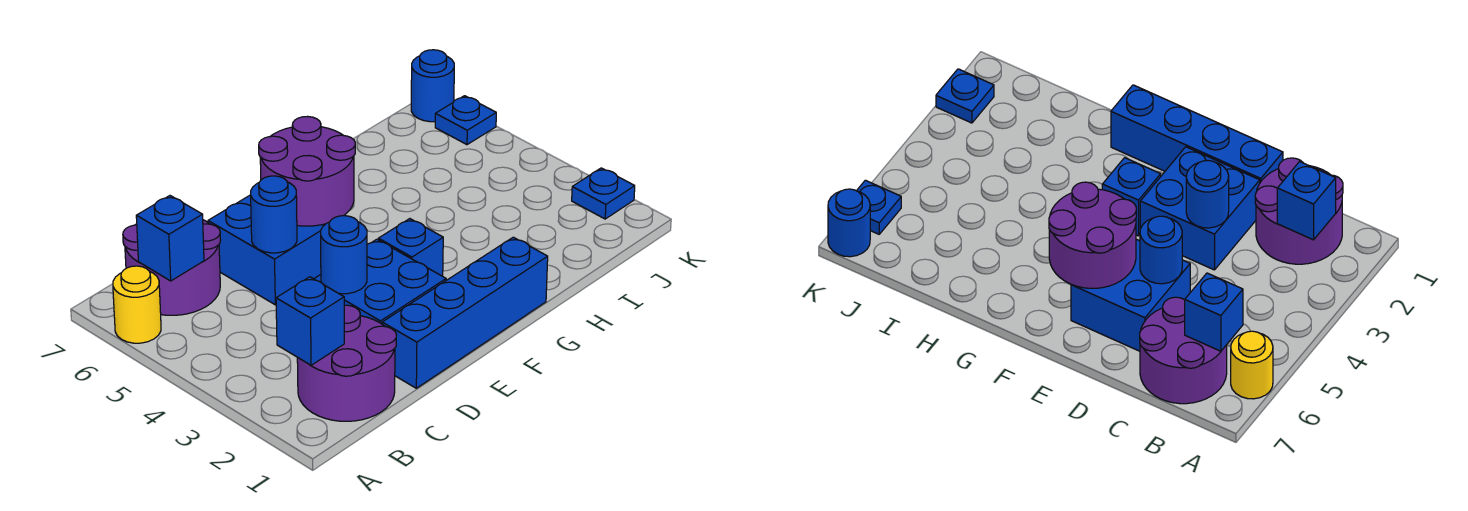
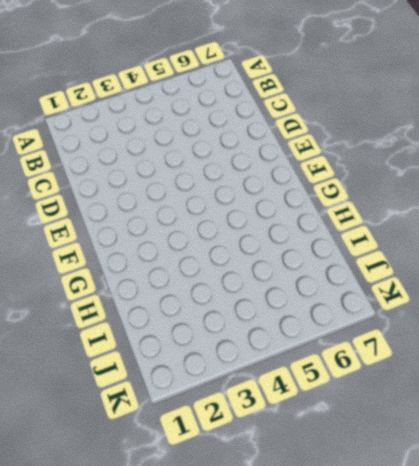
none -> yellow 1x1 round brick [113,266,161,343]
none -> purple 2x2 round brick [297,305,397,421]
none -> purple 2x2 round brick [123,220,221,315]

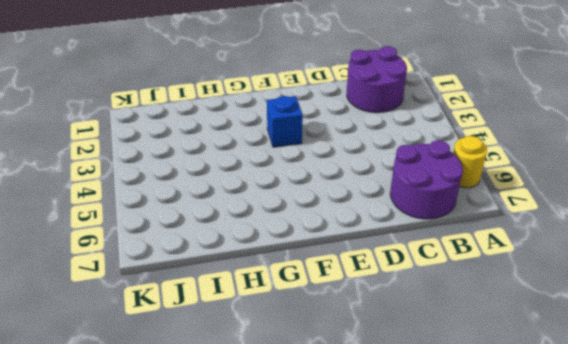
none -> blue 1x4 brick [382,237,548,388]
none -> blue 2x2 brick [314,239,446,324]
none -> blue 2x2 brick [208,195,325,305]

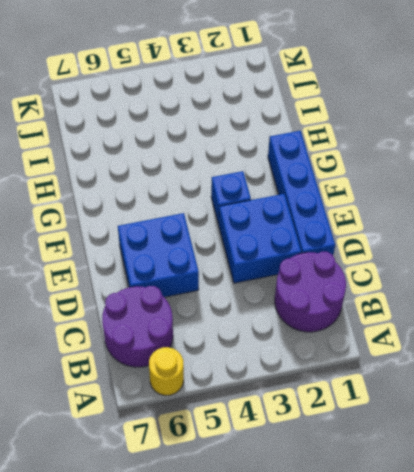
none -> blue 1x1 plate [572,168,635,219]
none -> blue 1x1 plate [435,96,496,145]
none -> blue 1x1 round brick [411,50,454,122]

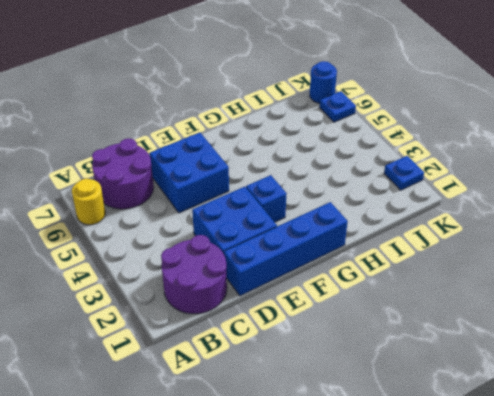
none -> blue 1x1 brick [276,277,344,365]
none -> blue 1x1 brick [136,196,204,281]
none -> blue 1x1 round brick [321,216,367,294]

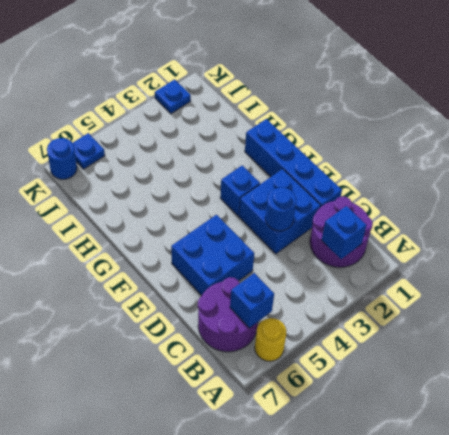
none -> blue 1x1 round brick [251,176,297,253]
none -> purple 2x2 round brick [259,116,355,226]

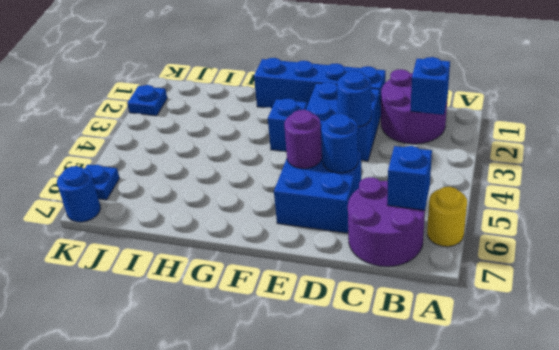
purple 1x1 round brick [284,110,322,169] -> purple 2x2 round brick [259,116,355,226]

